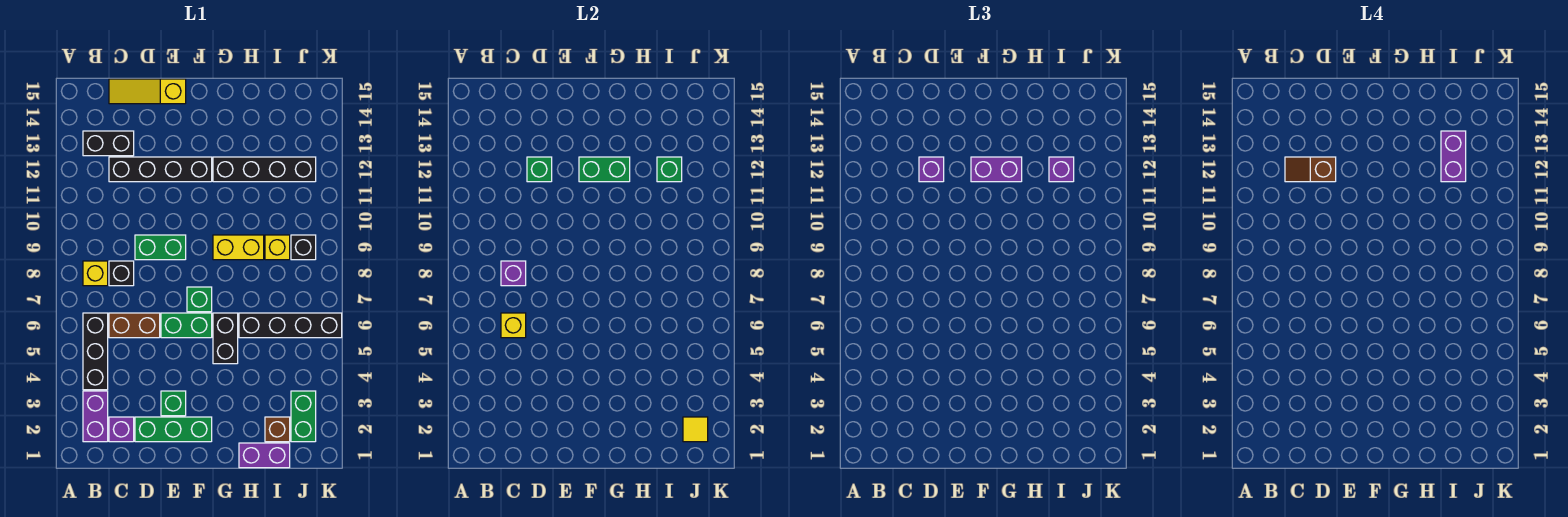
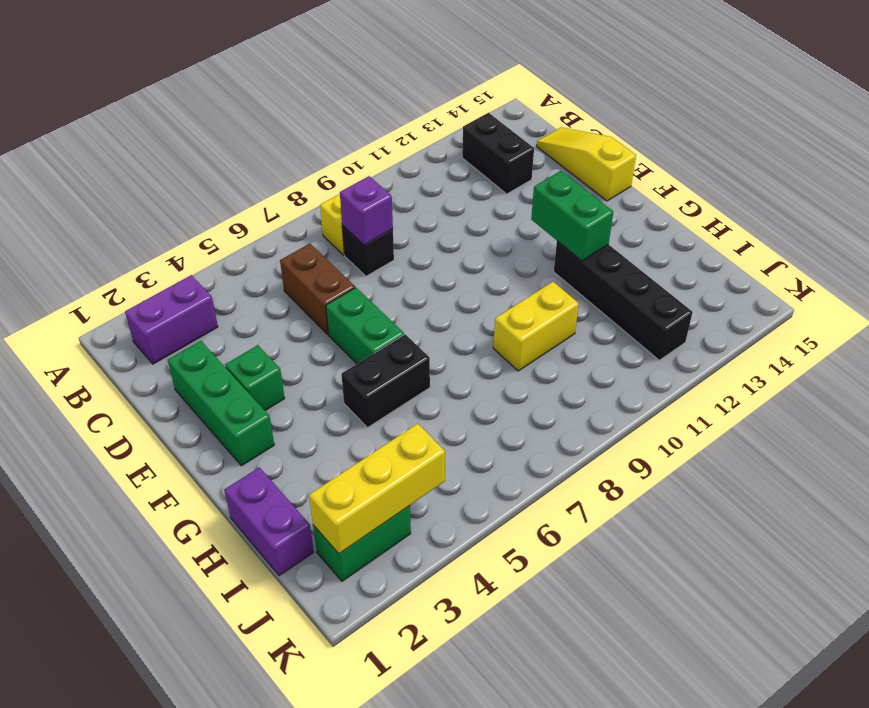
yellow 1x2 brick [493,282,579,371] -> yellow 1x2 brick turned to [213,235,264,260]
yellow 1x3 brick [309,424,445,554] -> yellow 1x1 tile [683,417,708,442]
none -> black 1x3 brick [83,313,108,390]
none -> purple 1x1 brick [109,417,134,442]
none -> black 1x4 brick [109,157,212,182]
none -> green 1x2 brick [135,235,186,260]

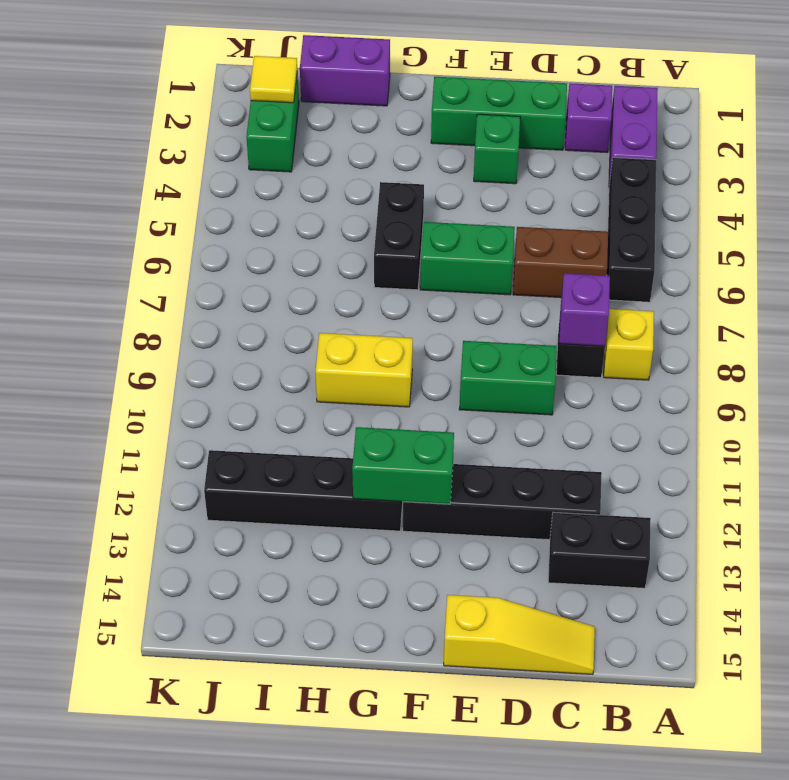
none -> green 1x1 brick [187,287,212,312]
none -> black 1x4 brick [239,313,342,338]
none -> brown 1x1 brick [265,417,290,442]
none -> yellow 1x1 brick [265,235,290,260]

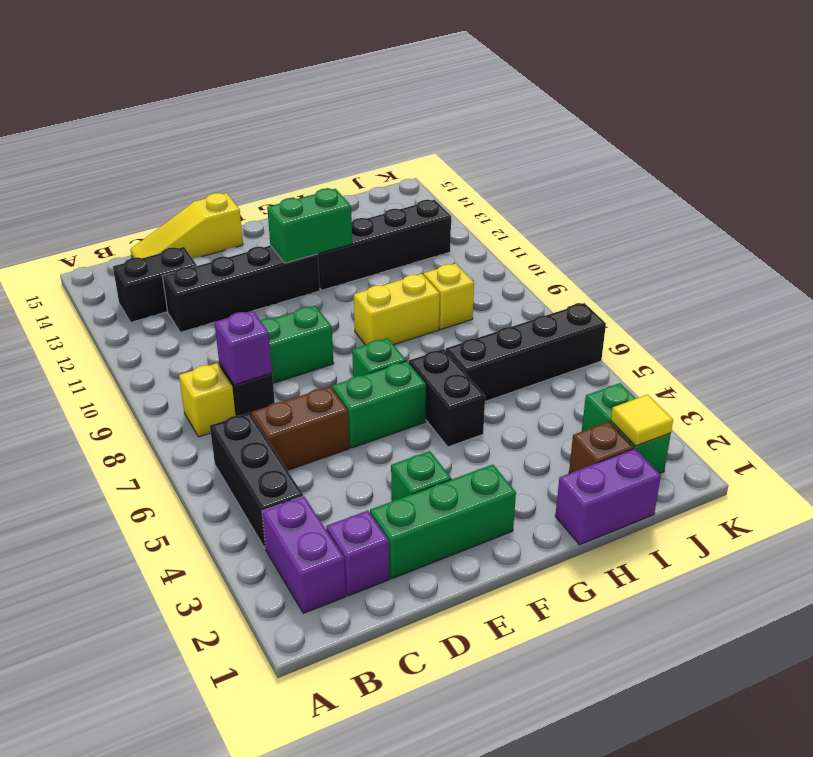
none -> black 1x1 brick [291,235,316,260]
none -> yellow 1x1 brick [501,313,526,338]
none -> green 1x1 brick [527,157,552,182]
none -> green 1x1 brick [657,157,682,182]

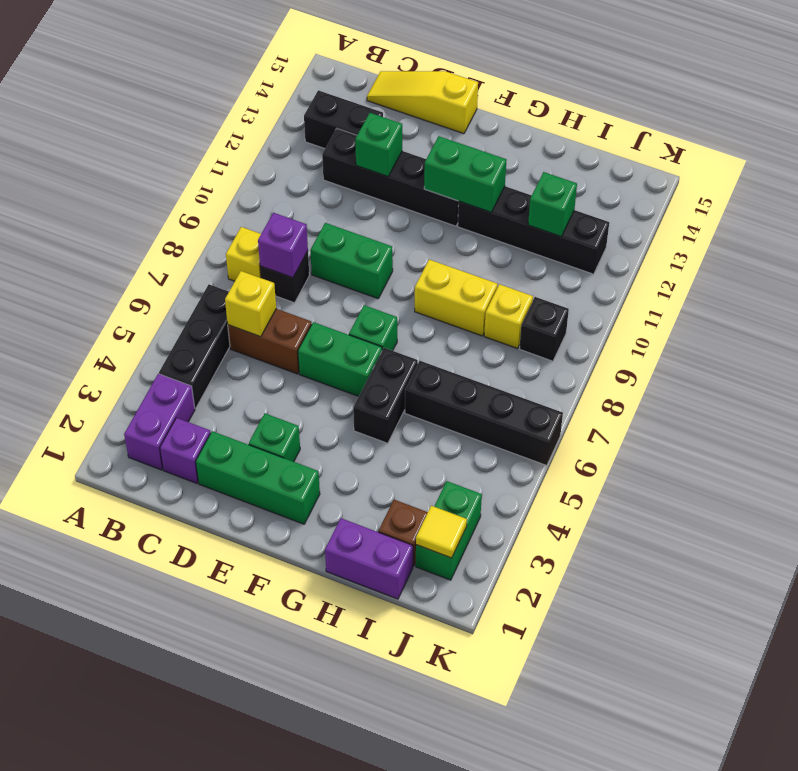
none -> purple 1x1 brick [919,157,944,182]
none -> purple 1x2 brick [971,157,1022,182]
none -> purple 1x1 brick [1049,157,1074,182]
none -> brown 1x2 slope [1285,157,1336,182]

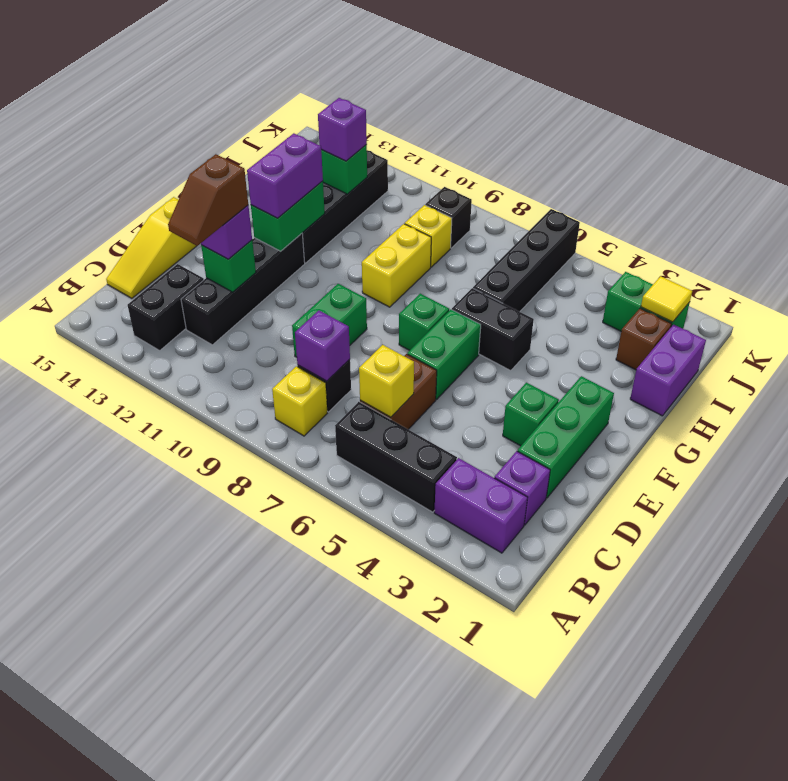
none -> purple 1x2 brick [1441,131,1466,182]

